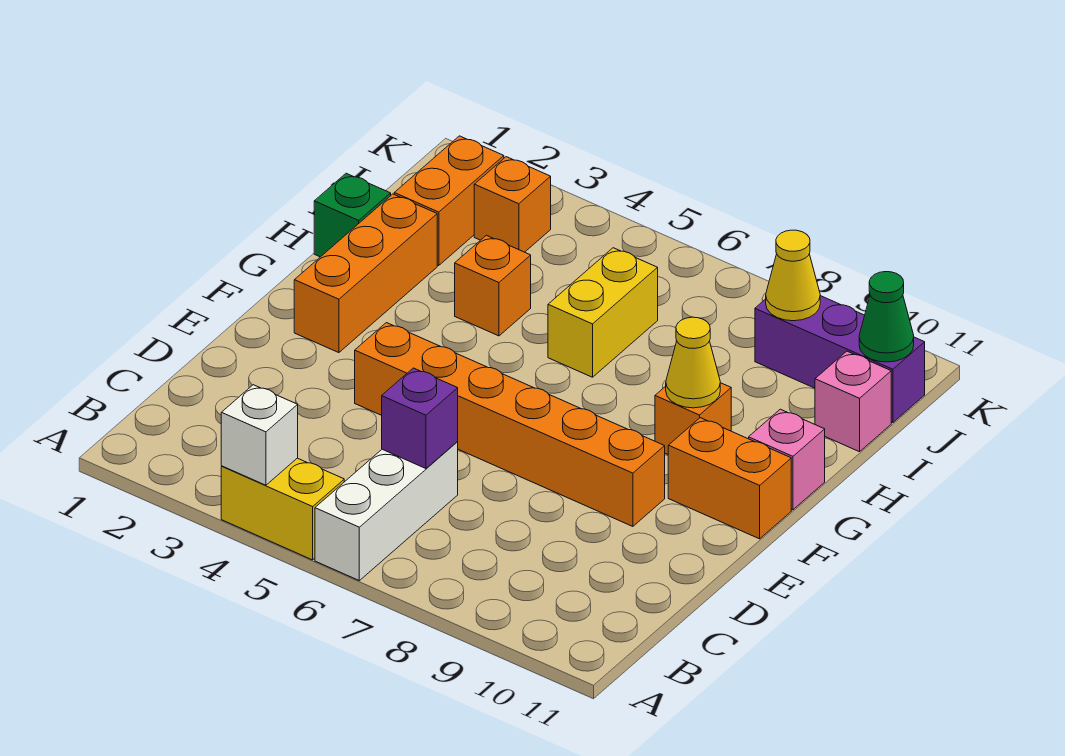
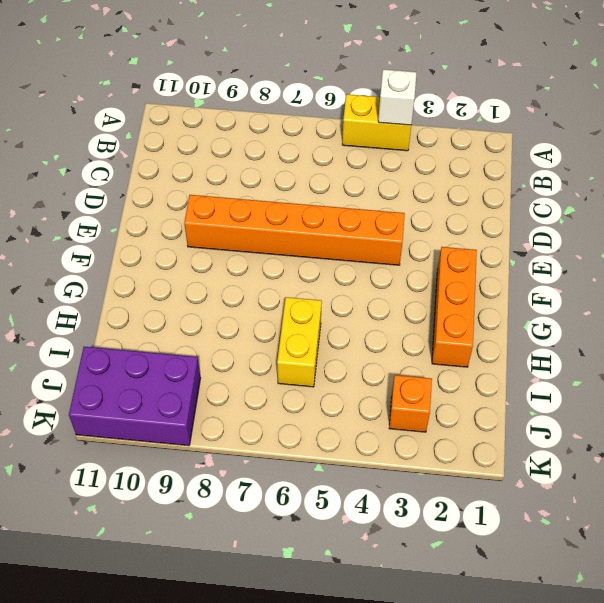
purple 2x3 brick [69,347,201,446] -> purple 1x3 brick [755,296,925,423]
none -> white 1x3 brick [315,442,458,580]
none -> orange 1x2 brick [668,418,791,539]
none -> orange 1x1 brick [655,383,731,454]

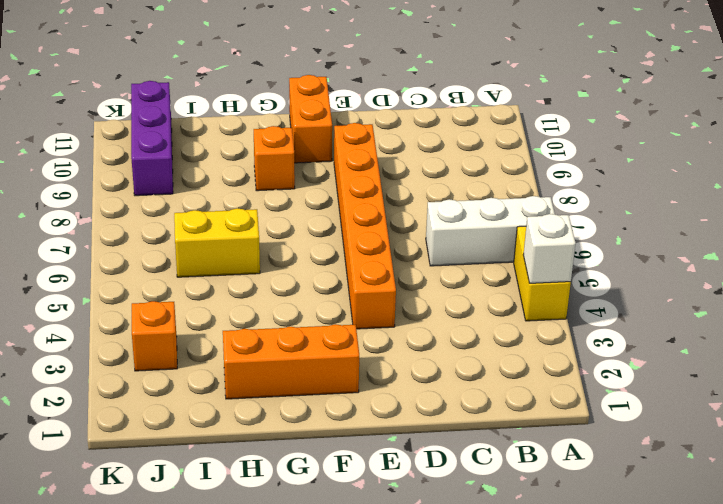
none -> pink 1x1 brick [749,409,825,510]
none -> green 1x1 brick [314,173,391,257]
none -> orange 1x1 brick [455,235,531,336]

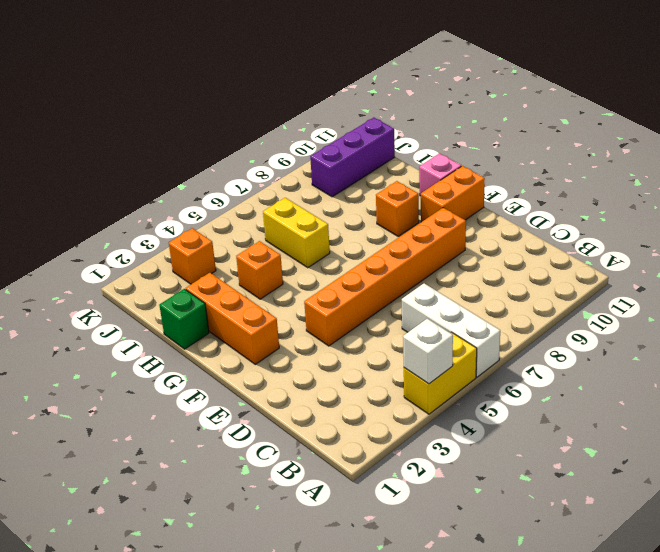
none -> orange 1x2 brick [394,136,504,265]
none -> pink 1x1 brick [815,351,891,452]
none -> purple 1x1 brick [382,368,458,468]

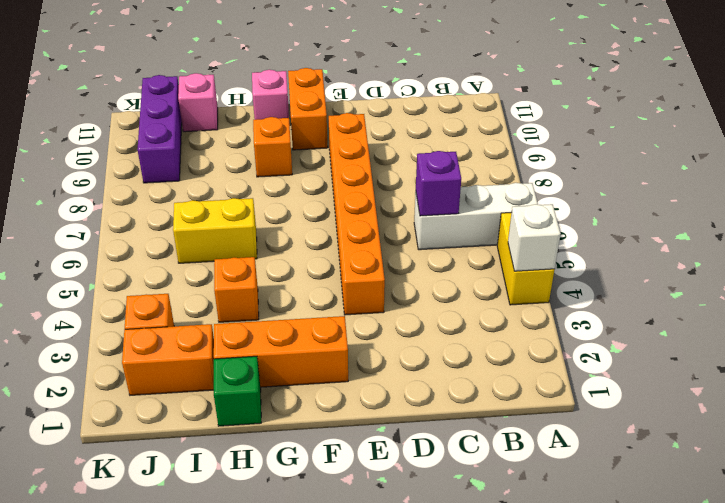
none -> yellow 1x1 cone [666,317,720,408]
none -> yellow 1x1 cone [766,230,820,321]
none -> green 1x1 cone [859,272,914,362]

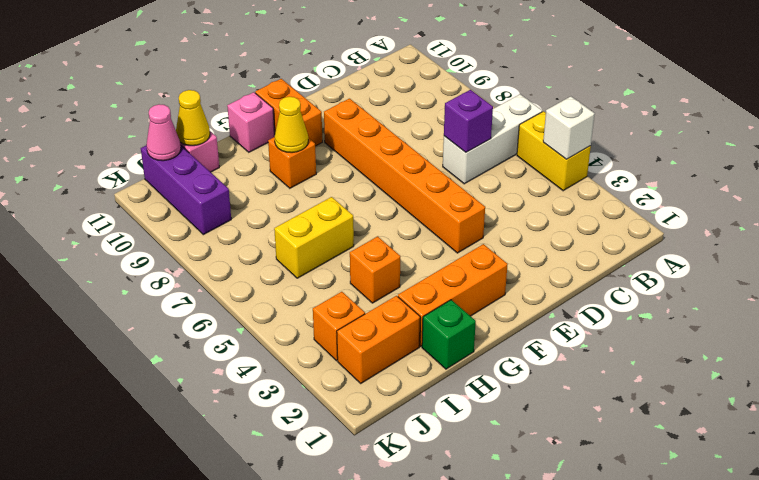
yellow 1x1 cone [176,90,210,146] -> yellow 1x1 cone moved to [766,230,820,321]
pink 1x1 cone [146,104,181,161] -> green 1x1 cone [859,272,914,362]

